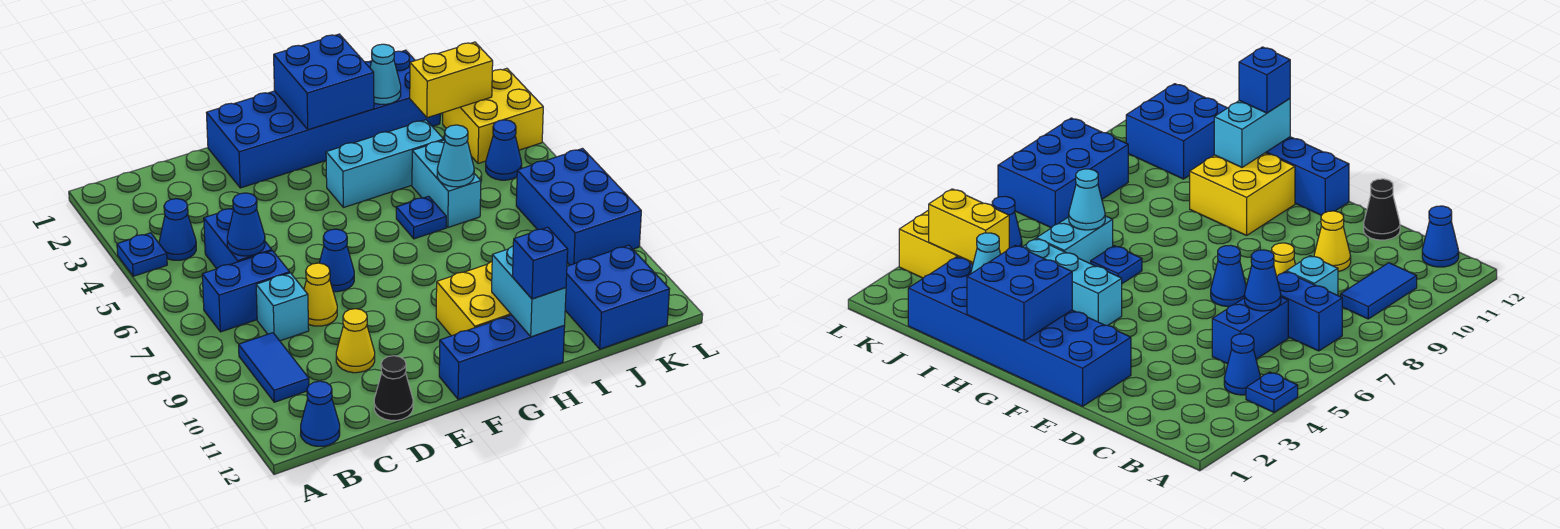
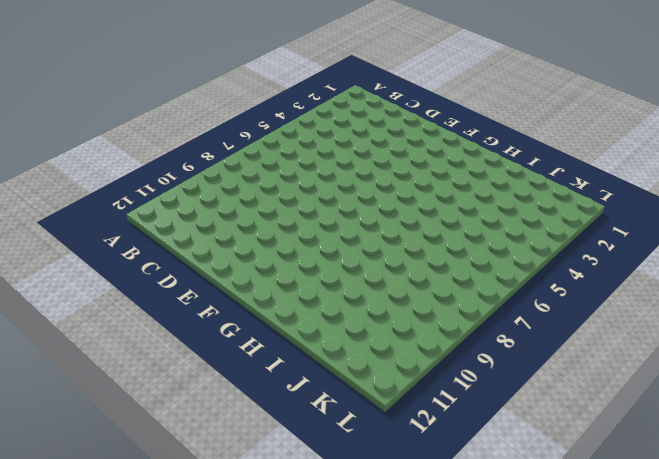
none -> blue 1x1 plate [117,233,167,276]
none -> blue 1x1 cone [159,199,196,260]
none -> blue 1x2 brick [202,251,290,332]

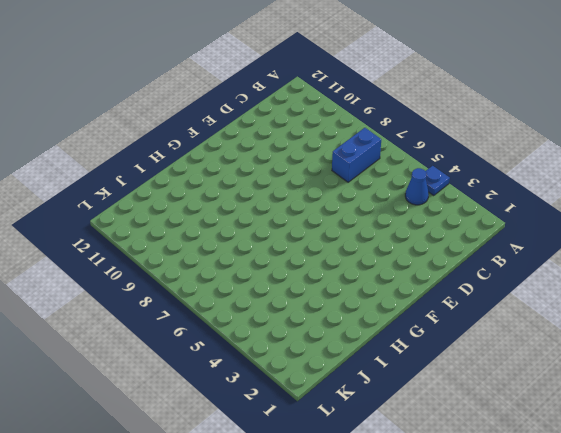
none -> blue 1x2 tile [239,333,309,402]
none -> blue 1x1 cone [301,381,340,446]
none -> blue 1x2 brick [204,208,272,269]

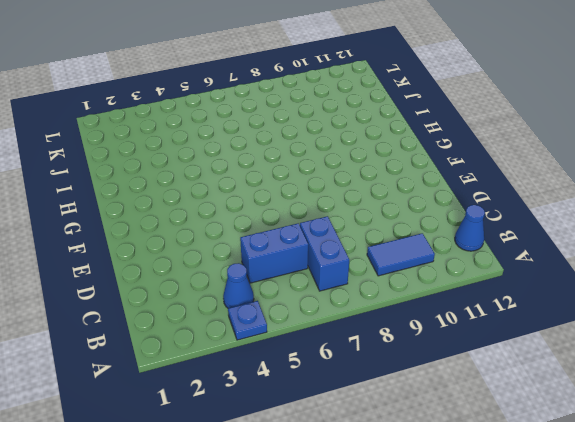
none -> cyan 1x1 brick [256,273,309,341]
none -> yellow 1x1 cone [304,263,337,326]
none -> yellow 1x1 cone [336,309,375,373]

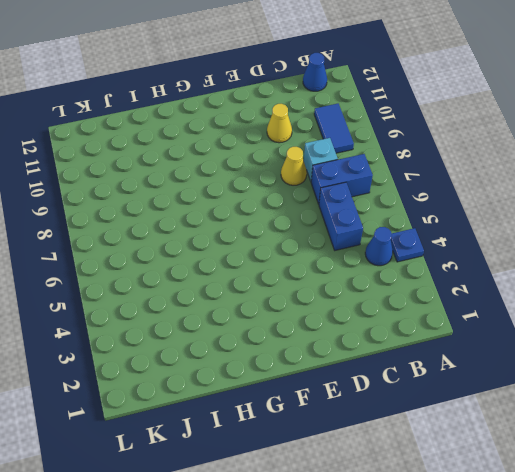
none -> black 1x1 cone [374,356,413,420]
none -> blue 2x6 brick [207,50,440,188]
none -> blue 1x1 cone [320,229,354,292]

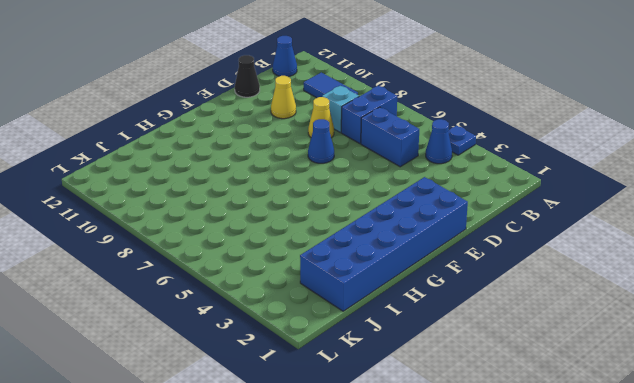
none -> blue 1x3 brick [439,315,565,399]
none -> cyan 1x3 brick [326,120,444,208]
none -> yellow 2x2 brick [436,262,511,336]

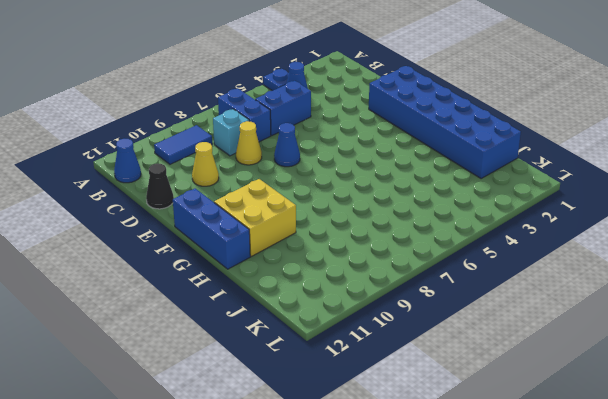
none -> cyan 1x3 brick [326,120,444,208]
none -> blue 1x1 plate [396,196,446,239]
none -> cyan 1x2 brick [412,140,481,227]

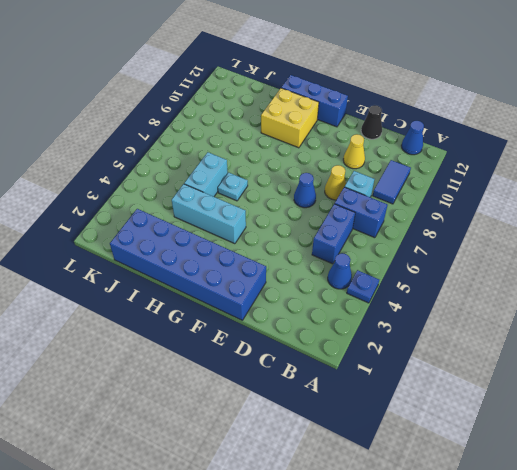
cyan 1x1 plate [218,172,248,201] -> blue 1x1 plate [396,196,446,239]
none -> blue 2x2 brick [565,245,670,349]
none -> yellow 2x2 brick [443,68,543,164]
none -> blue 1x1 cone [486,120,522,180]

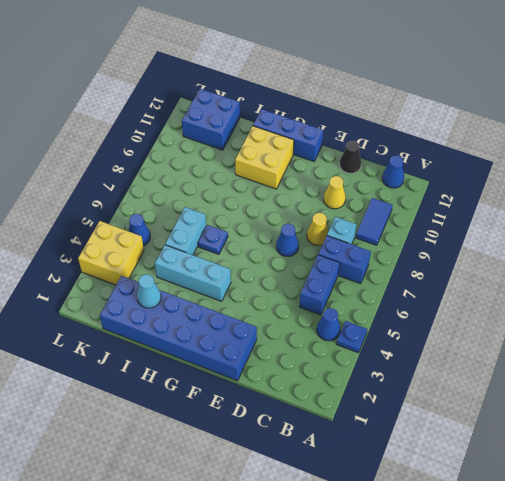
none -> blue 2x3 brick [516,149,641,265]
none -> blue 1x1 cone [227,193,265,256]
none -> blue 2x2 brick [274,34,374,130]

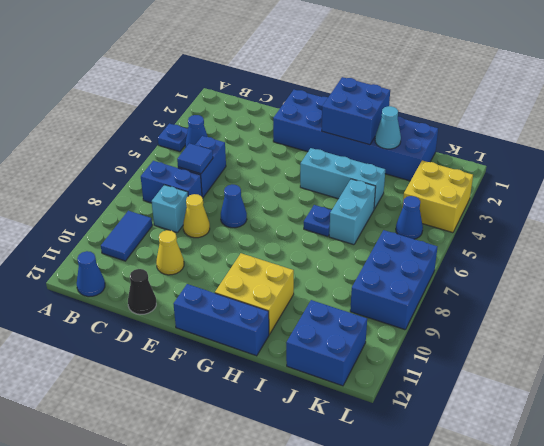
blue 1x1 tile [177,143,213,174] -> blue 1x1 cone [227,193,265,256]
none -> cyan 1x2 brick [492,246,566,337]
none -> cyan 1x1 cone [437,125,474,187]
none -> yellow 1x2 brick [410,42,493,118]

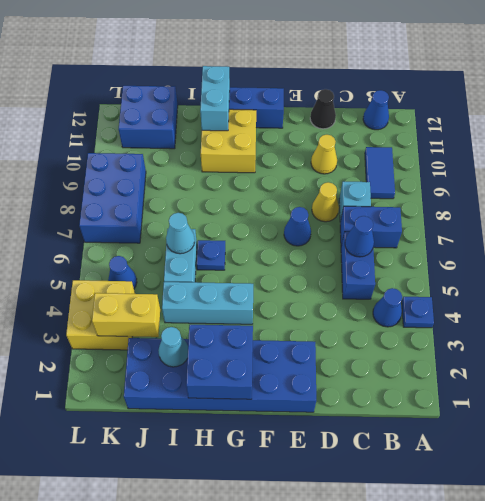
none -> blue 1x1 brick [513,227,568,299]

